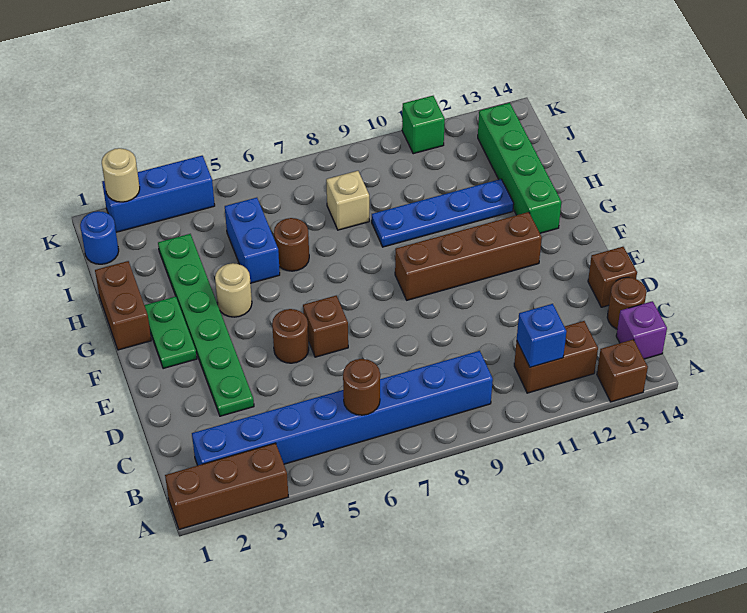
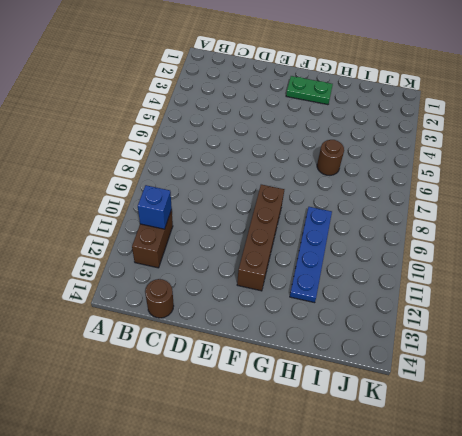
none -> brown 1x3 brick [165,443,288,529]
none -> brown 1x1 brick [597,340,648,402]
none -> blue 1x8 brick [192,351,493,466]

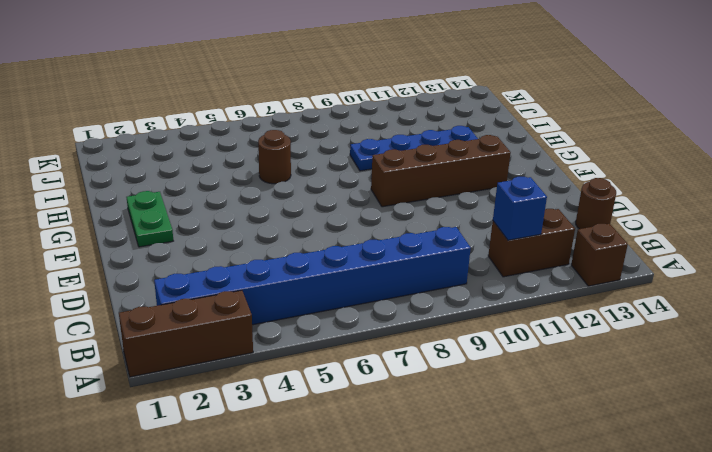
none -> purple 1x1 brick [616,301,667,359]
none -> green 1x6 plate [158,234,254,416]
none -> brown 1x1 brick [588,247,637,307]

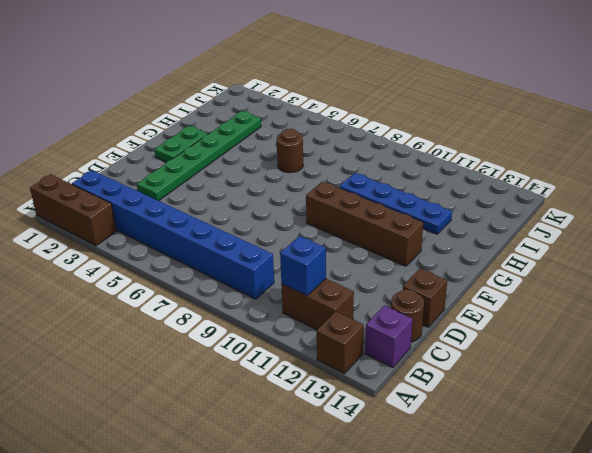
none -> brown 1x1 round brick [272,309,309,363]
none -> brown 1x1 brick [303,296,348,357]
none -> brown 1x2 brick [95,261,151,350]

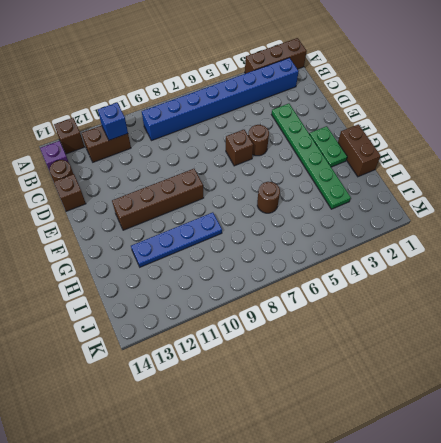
none -> tan 1x1 round brick [215,263,252,317]
none -> green 1x4 brick [478,103,561,233]
none -> blue 1x2 brick [225,198,280,283]

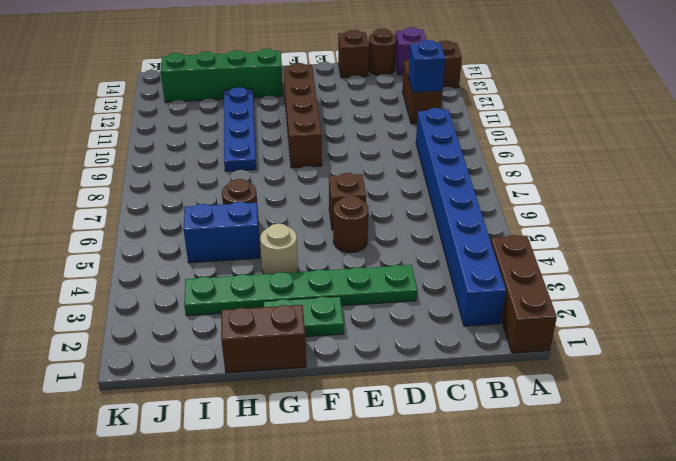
none -> tan 1x1 brick [326,171,369,230]
none -> blue 1x1 round brick [80,211,119,264]
none -> blue 1x3 brick [102,156,215,232]

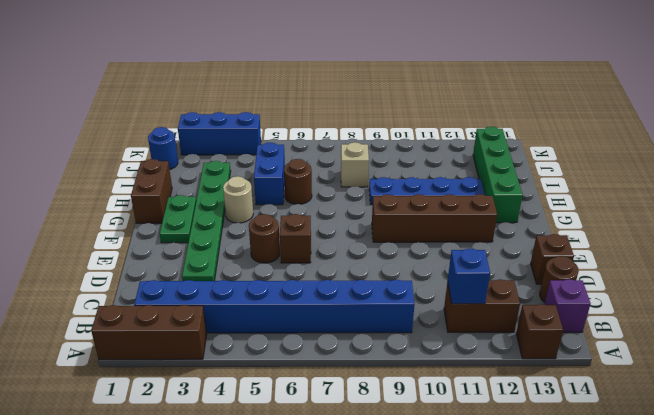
none -> green 1x1 brick [402,96,445,154]
none -> brown 1x1 round brick [343,359,380,415]
none -> tan 1x1 round brick [102,148,140,202]

